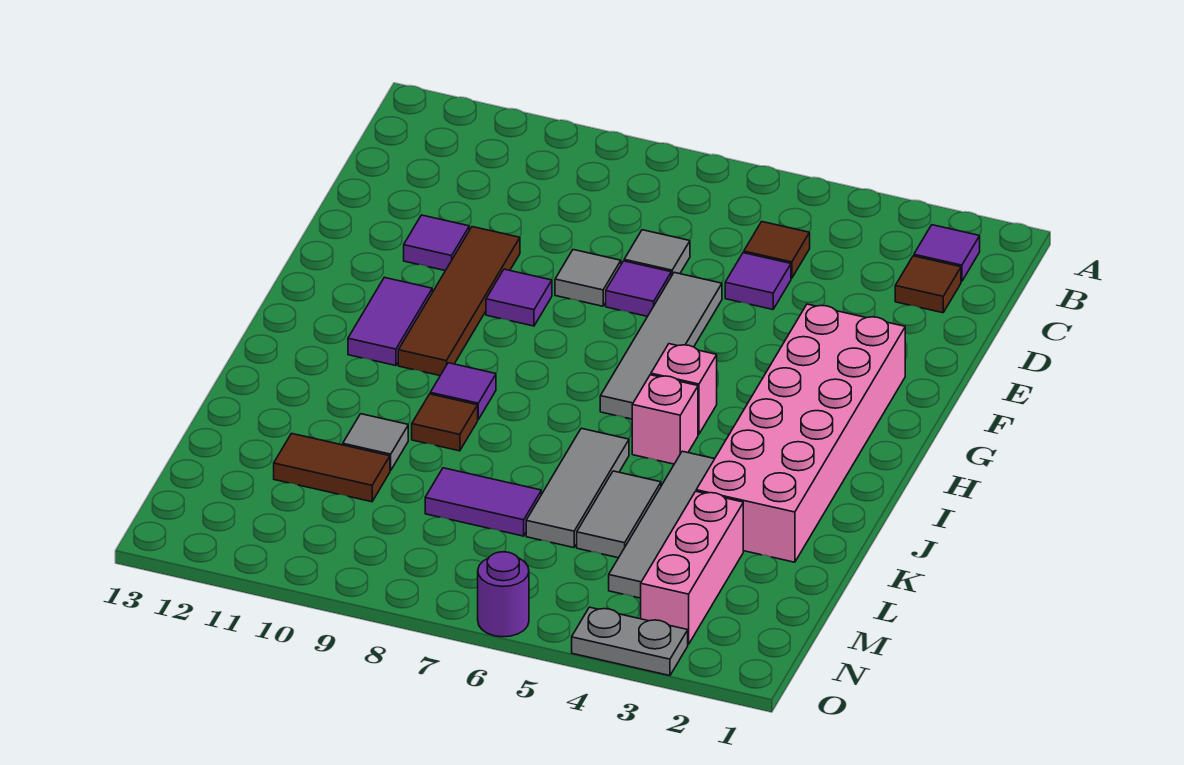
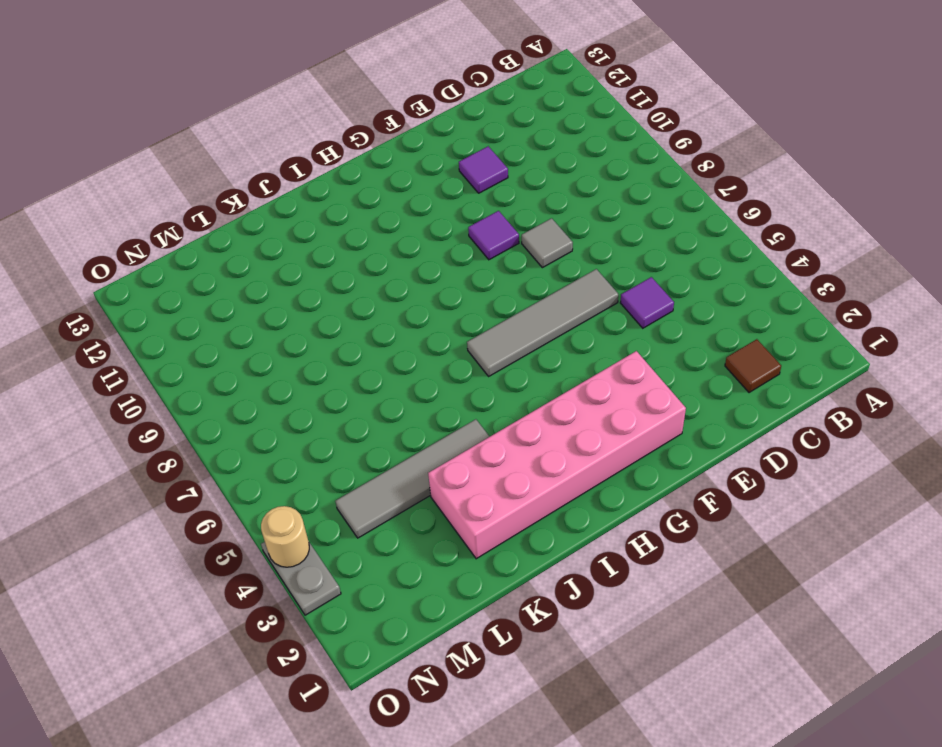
tan 1x1 round brick [261,506,309,567] -> none
none -> purple 1x1 tile [914,225,980,282]
none -> brown 1x1 tile [744,222,810,278]
none -> grey 1x1 tile [624,230,690,276]

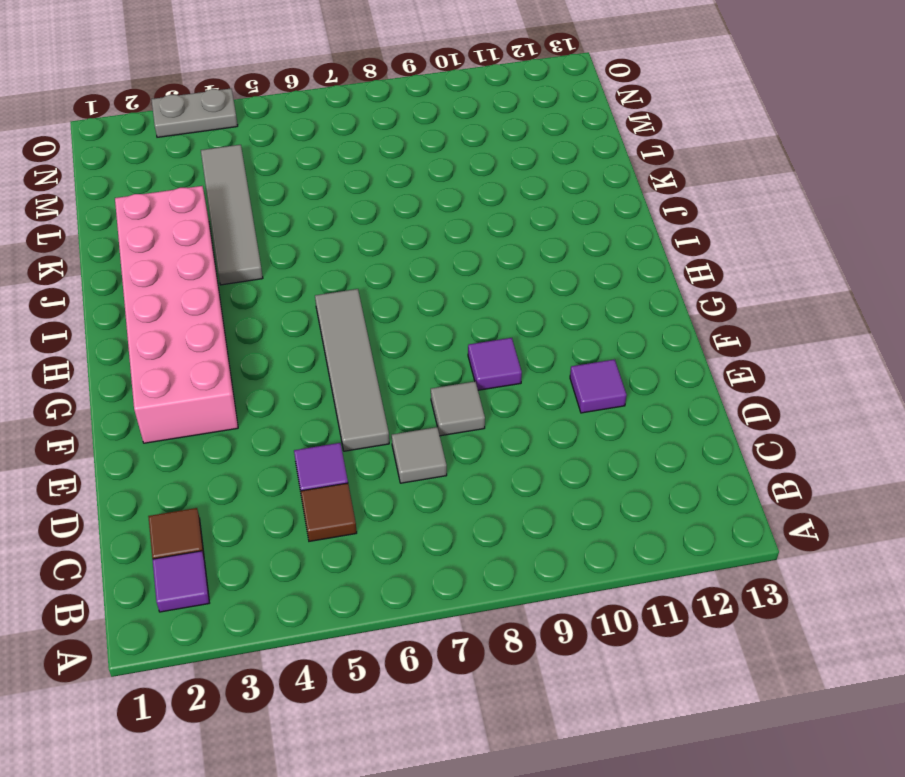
none -> purple 1x1 tile [606,261,671,316]
none -> brown 1x4 tile [398,227,520,376]
none -> purple 1x2 tile [348,277,432,366]

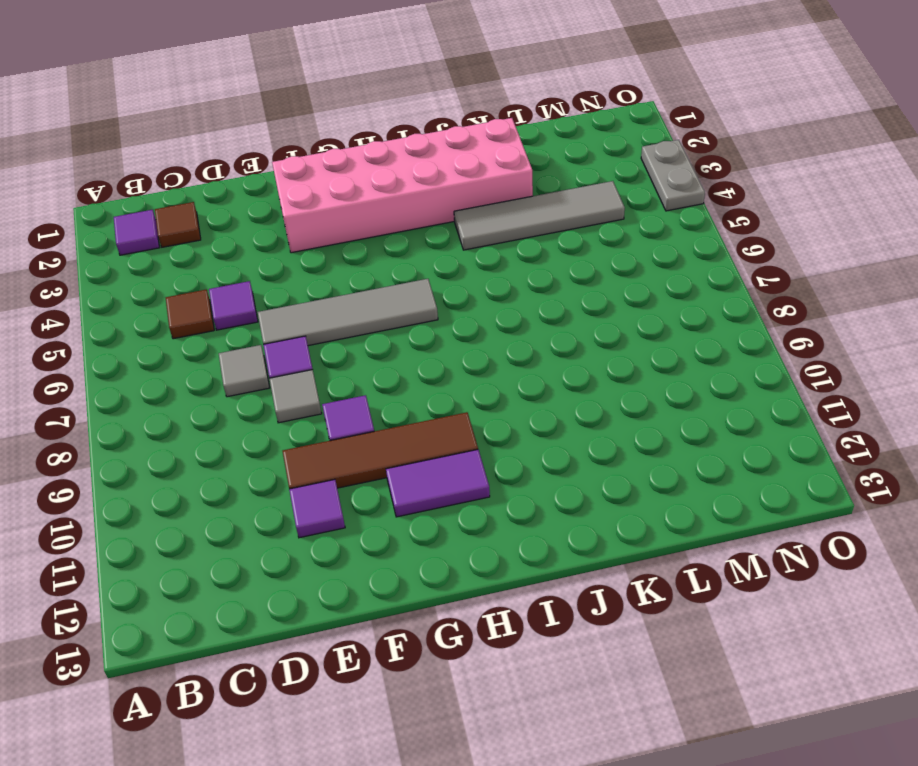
none -> pink 1x1 brick [651,344,717,434]
none -> pink 1x1 brick [632,375,698,464]
none -> purple 1x1 tile [430,363,496,419]

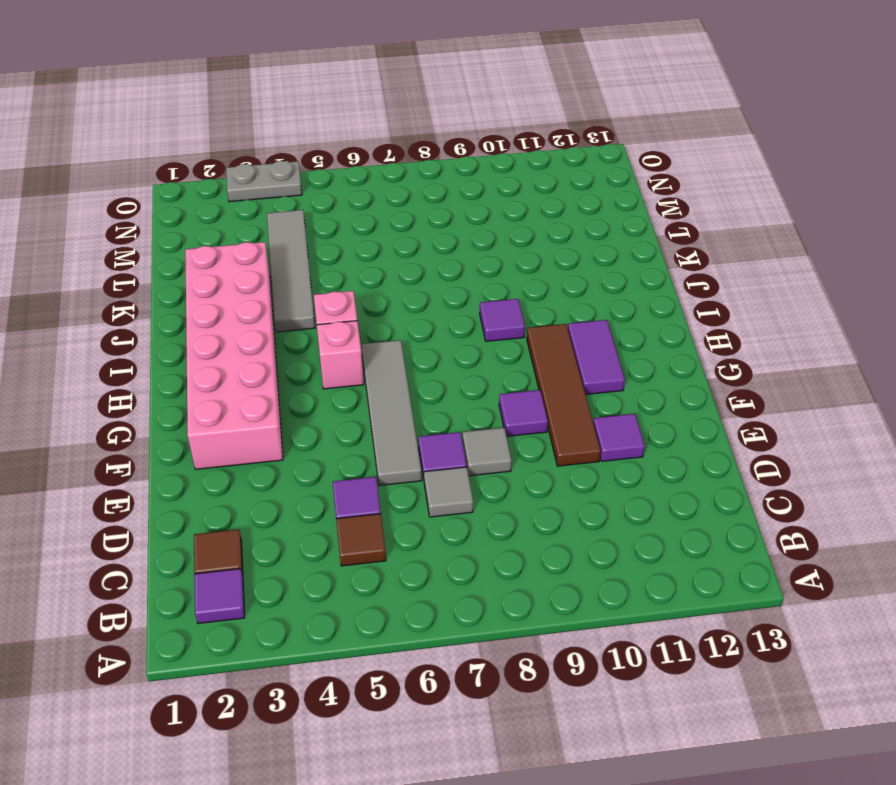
none -> grey 1x3 tile [526,428,629,548]
none -> brown 1x1 tile [412,394,478,451]
none -> grey 1x2 tile [577,471,661,558]

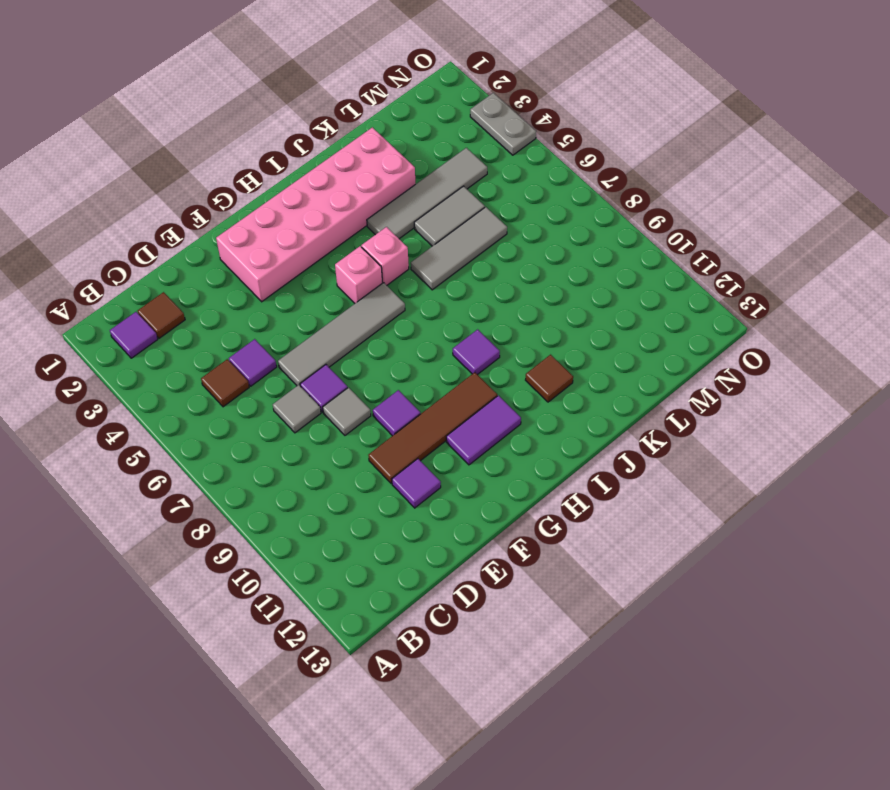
brown 1x1 tile [526,355,573,402] -> brown 1x1 tile moved to [412,394,478,451]
none -> grey 1x1 tile [343,414,408,471]
none -> pink 1x3 brick [641,491,743,644]
none -> purple 1x2 tile [425,468,541,536]

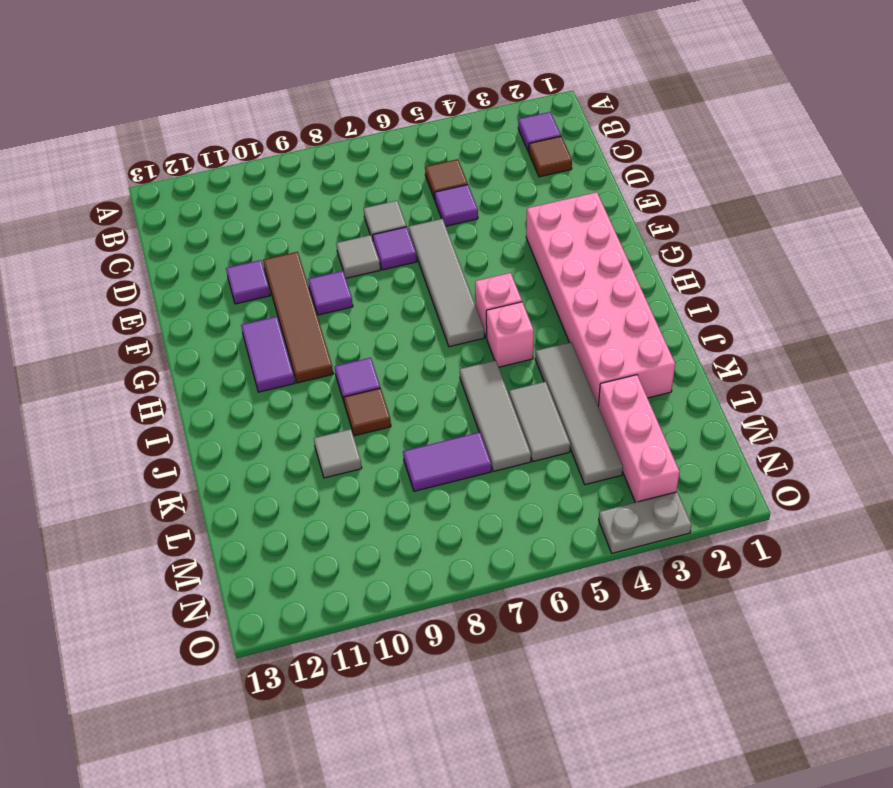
none -> brown 1x2 tile [274,433,390,502]
none -> purple 1x1 round brick [478,552,529,637]

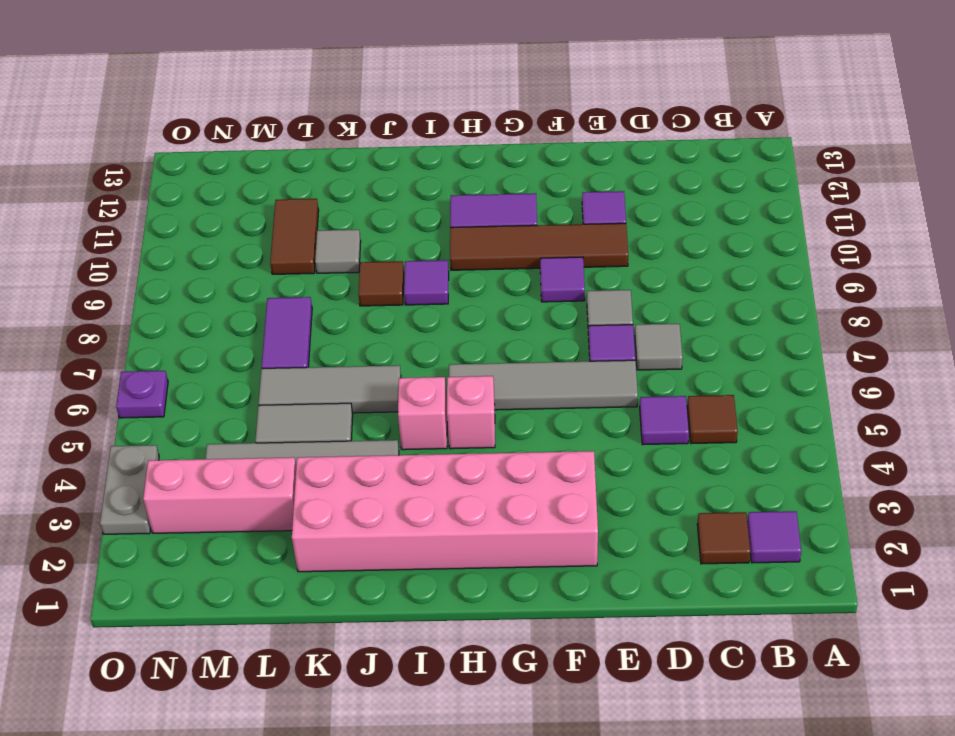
purple 1x1 plate [116,371,168,418] -> purple 1x1 round brick [478,552,529,637]

